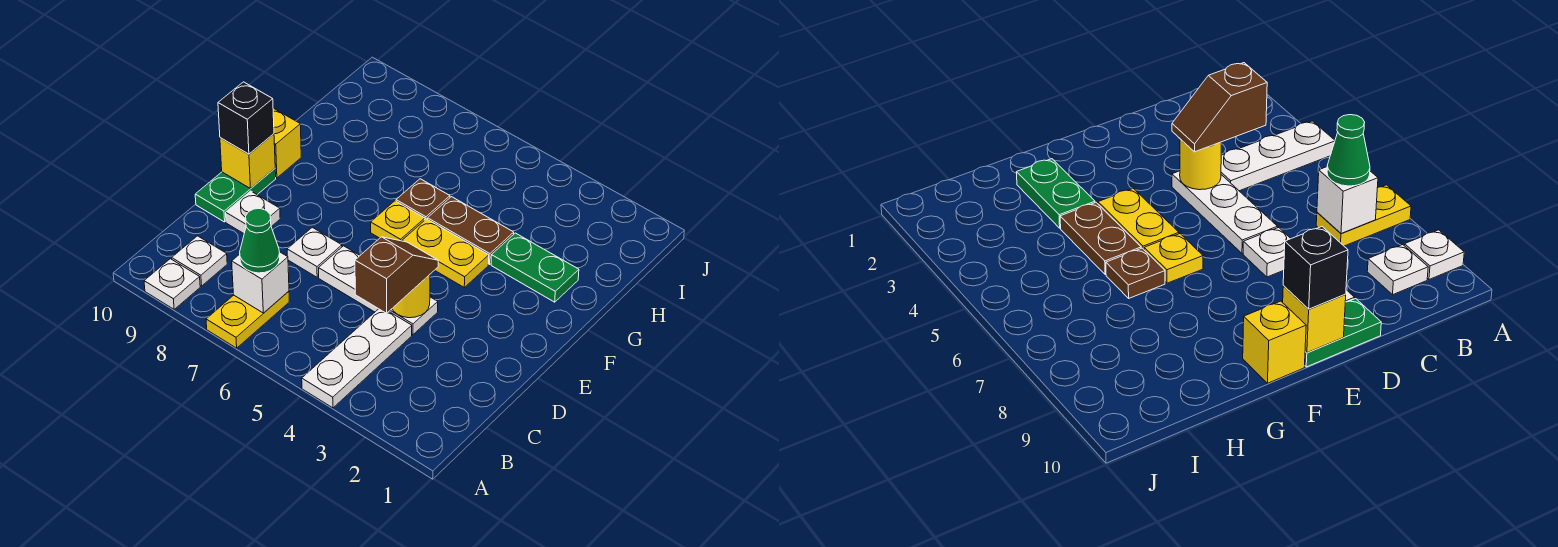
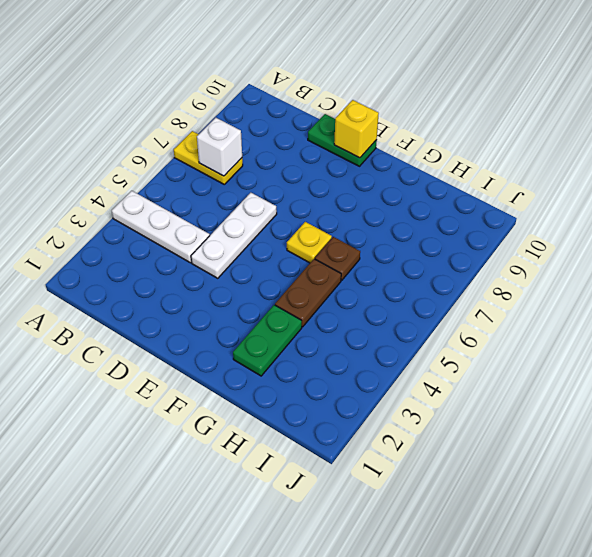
none -> white 1x1 plate [144,259,200,309]
none -> white 1x1 plate [172,236,227,286]
none -> white 1x1 plate [287,227,342,277]

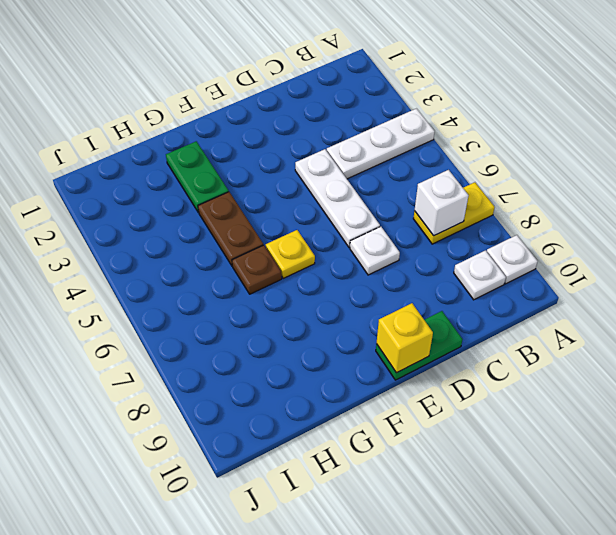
none -> white 1x1 plate [226,191,280,233]
none -> yellow 1x2 plate [402,219,489,287]
none -> yellow 1x1 brick [273,108,301,178]

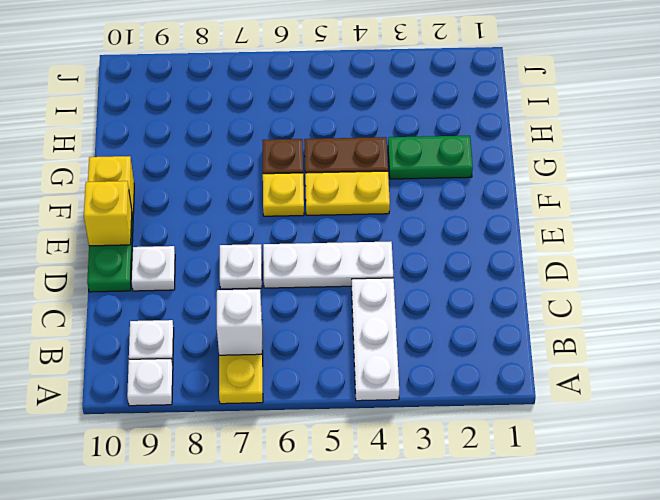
none -> yellow 1x1 round brick [392,275,430,318]
none -> green 1x1 cone [240,209,280,273]
none -> brown 1x2 slope [355,237,438,313]

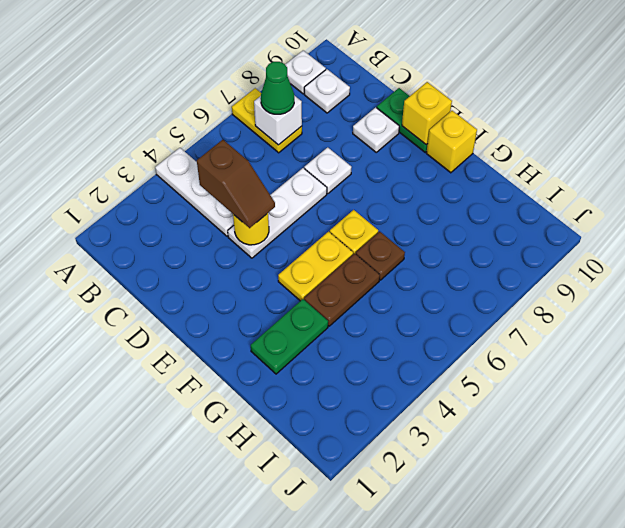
none -> black 1x1 brick [218,82,274,154]

